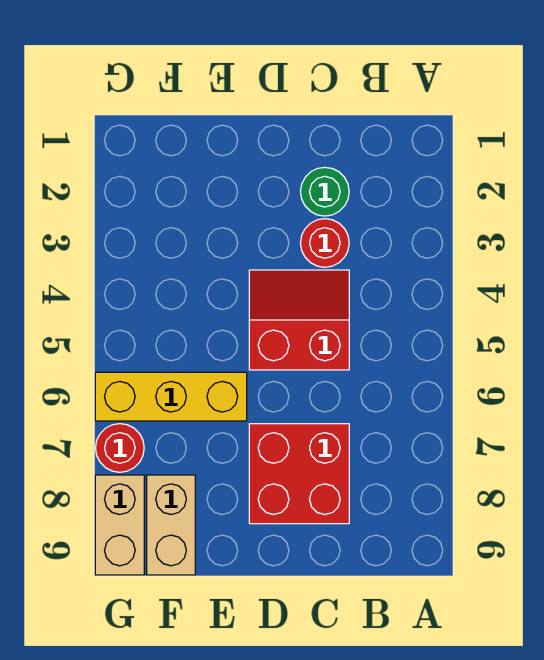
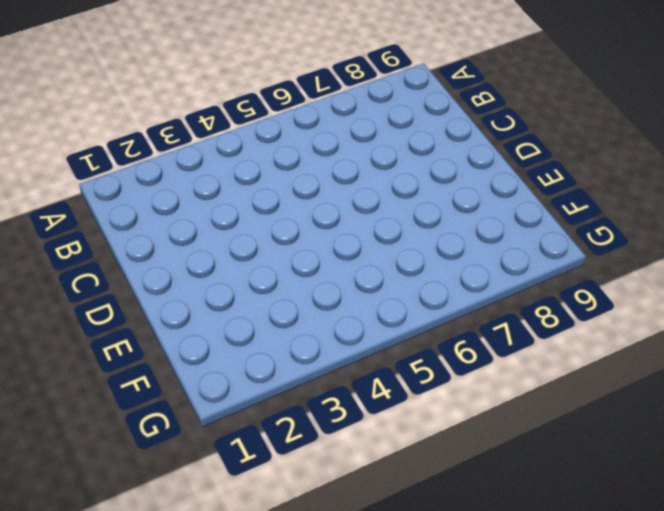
none -> green 1x1 round brick [300,167,349,216]
none -> red 1x1 round brick [301,219,349,267]

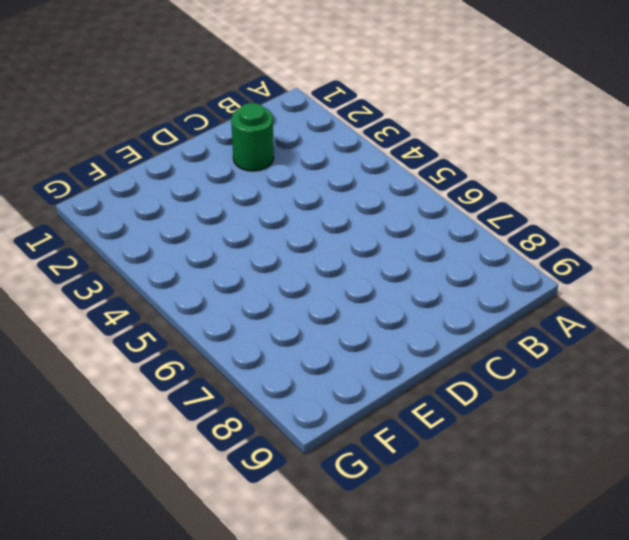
none -> red 1x1 round brick [301,219,349,267]
none -> red 2x2 slope [249,270,349,370]

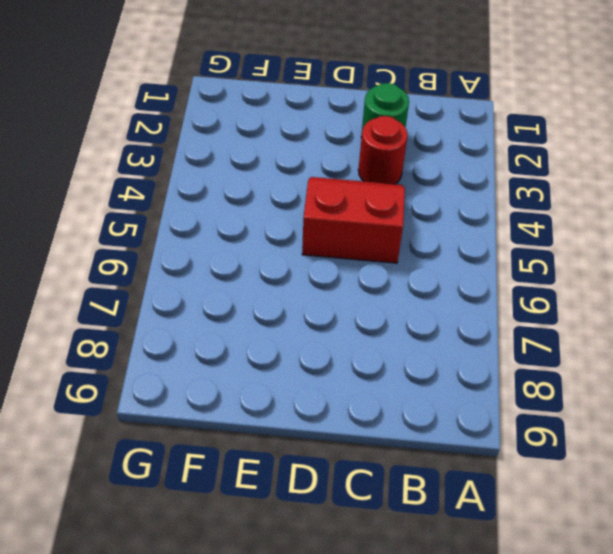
none -> red 2x2 brick [249,424,349,524]
none -> yellow 1x3 brick [95,372,247,421]

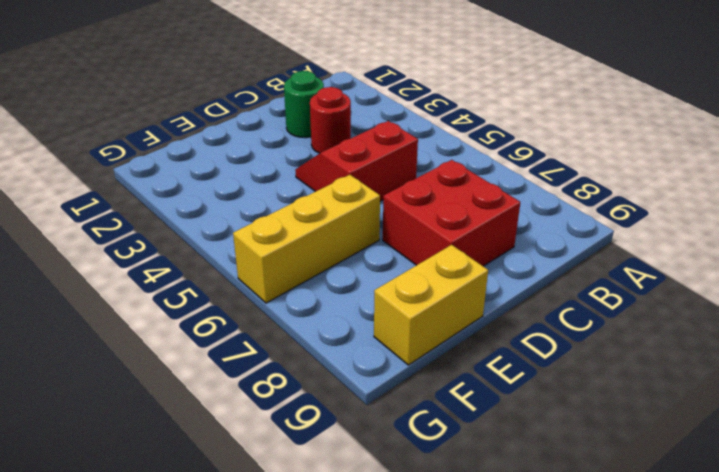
yellow 1x2 brick [374,245,488,365] -> tan 1x2 brick [147,475,195,575]
none -> red 1x1 round brick [96,424,144,472]
none -> tan 1x2 brick [95,475,144,575]

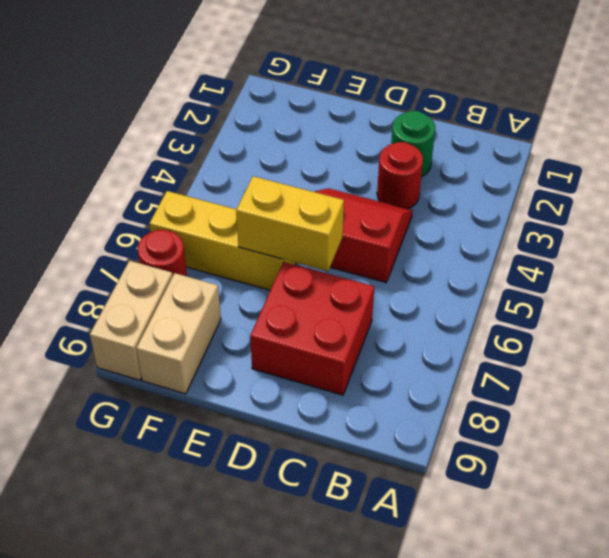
yellow 1x2 brick [236,176,344,271] -> none

